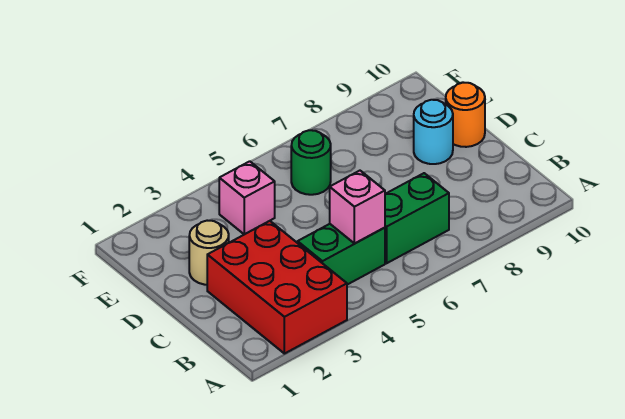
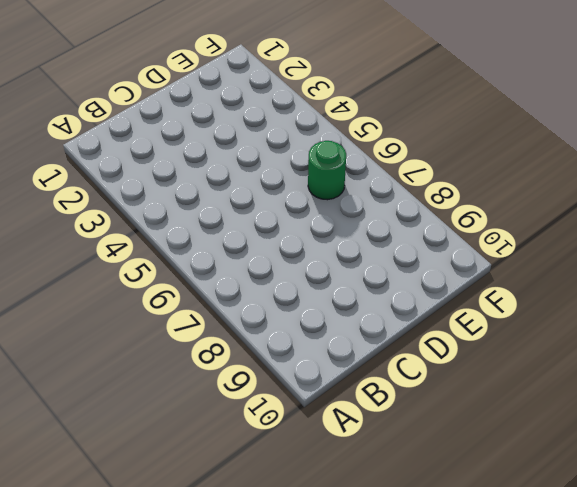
none -> red 2x3 brick [207,221,347,354]
none -> green 1x2 brick [298,224,385,285]

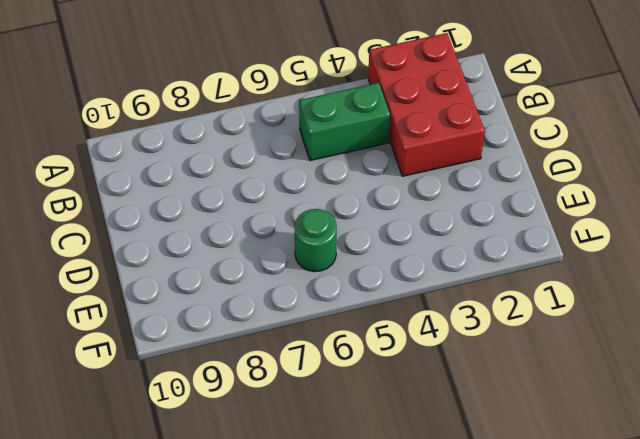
none -> green 1x2 brick [385,173,449,263]
none -> tan 1x1 round brick [189,221,229,285]

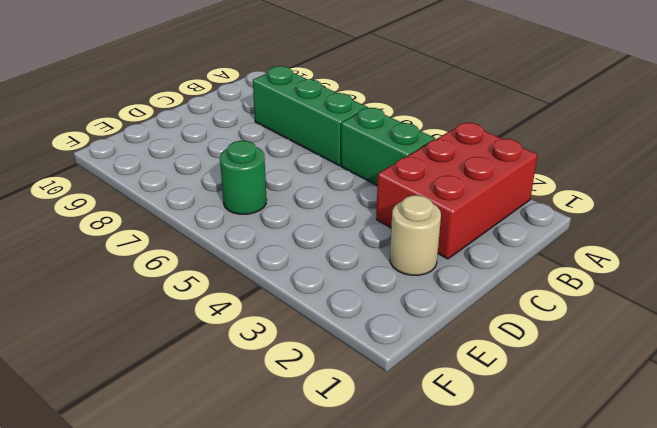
green 1x3 brick [253,66,368,166] -> green 1x2 brick [385,173,449,263]
none -> cyan 1x1 round brick [414,100,453,164]
none -> orange 1x1 round brick [446,83,485,147]

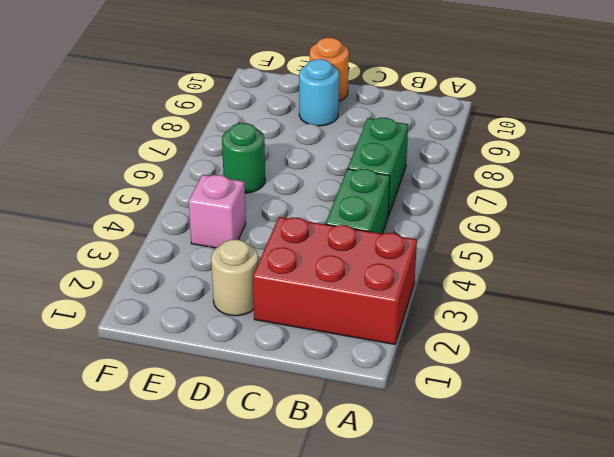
none -> pink 1x1 brick [330,171,385,243]

